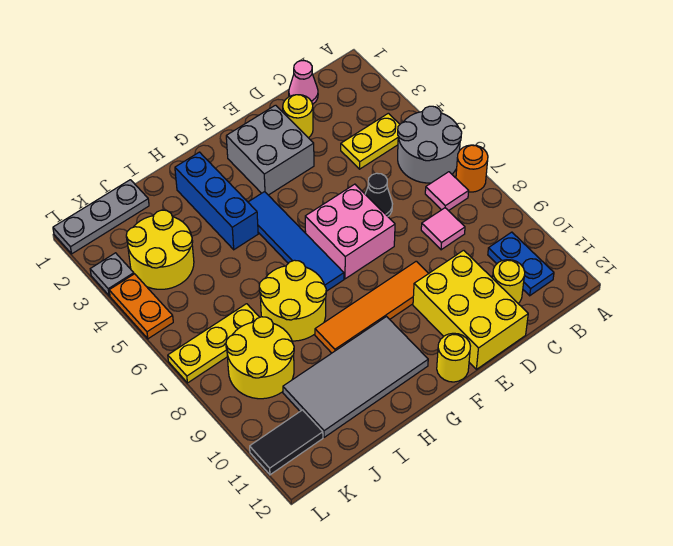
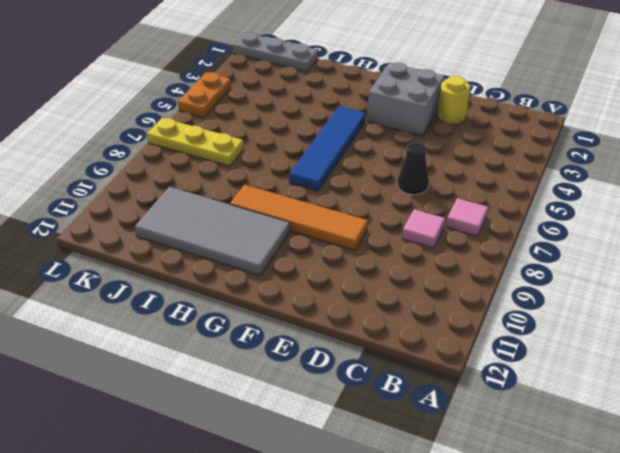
none -> grey 2x2 round brick [398,106,462,183]
none -> orange 1x1 round brick [456,145,488,192]
none -> yellow 1x2 plate [341,113,400,169]

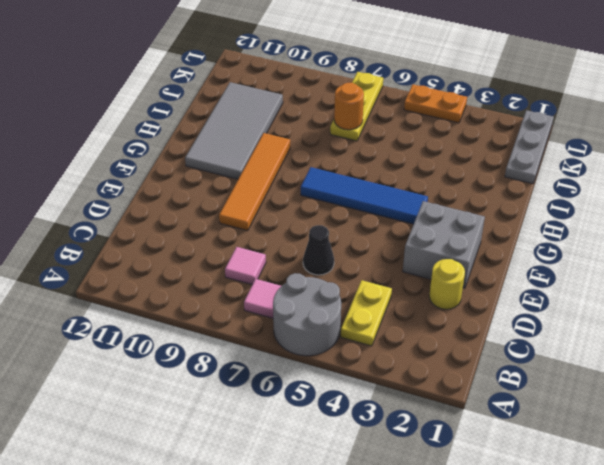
orange 1x1 round brick [334,83,364,130] -> orange 1x1 round brick moved to [456,145,488,192]
none -> blue 1x2 plate [488,232,554,296]
none -> pink 1x1 cone [289,61,318,104]
none -> yellow 1x1 round brick [493,260,525,303]

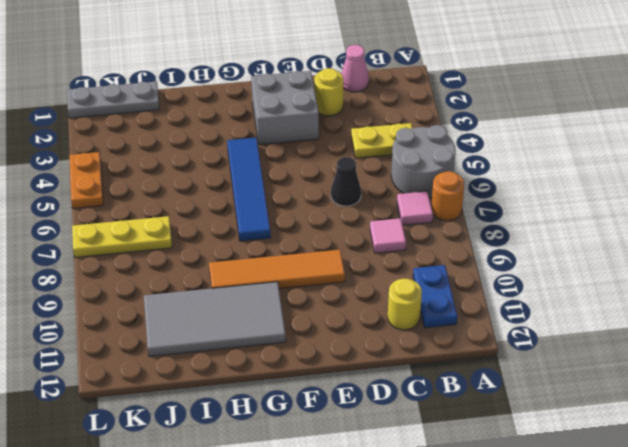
none -> yellow 2x3 brick [413,250,528,369]
none -> pink 2x2 brick [305,184,395,279]
none -> yellow 1x1 round brick [437,333,470,382]

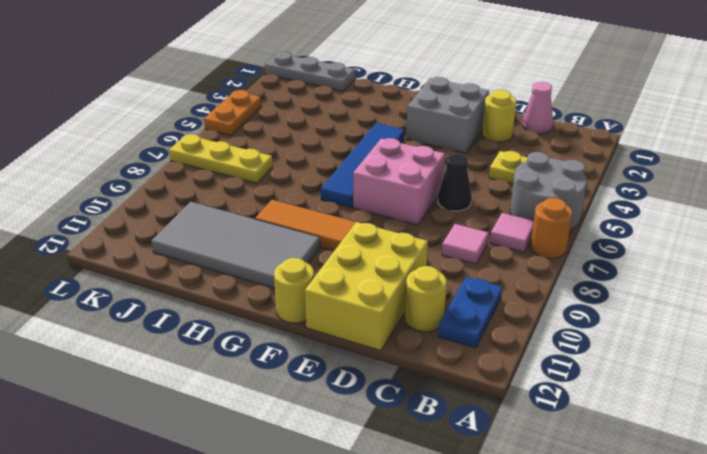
none -> blue 1x3 brick [175,152,258,250]
none -> yellow 2x2 round brick [259,260,326,341]
none -> yellow 2x2 round brick [126,210,194,289]

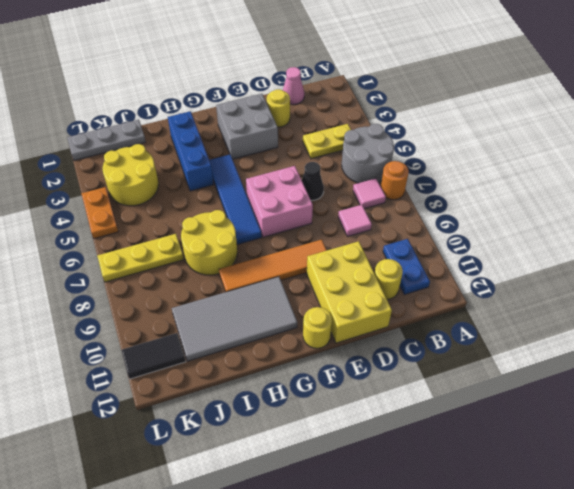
none -> yellow 2x2 round brick [226,317,294,399]
none -> grey 1x1 plate [90,253,134,296]

